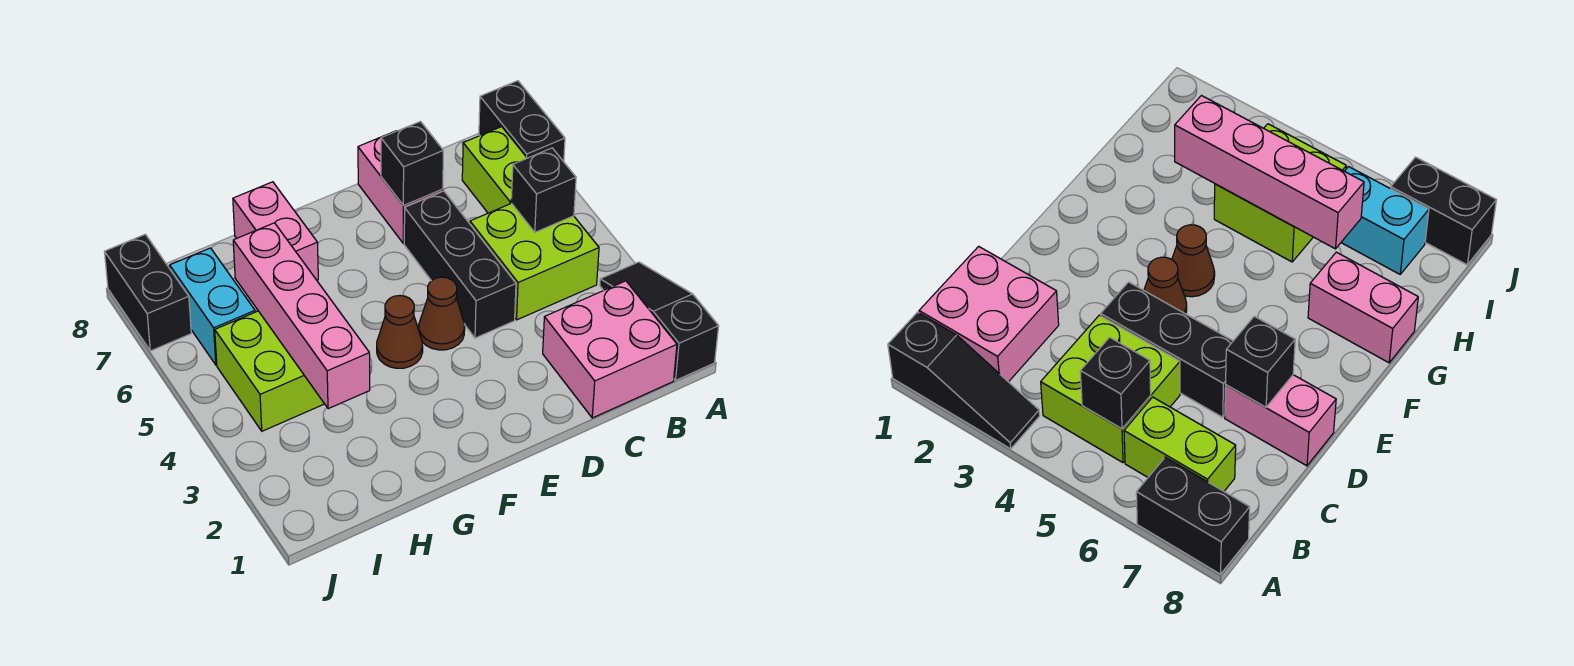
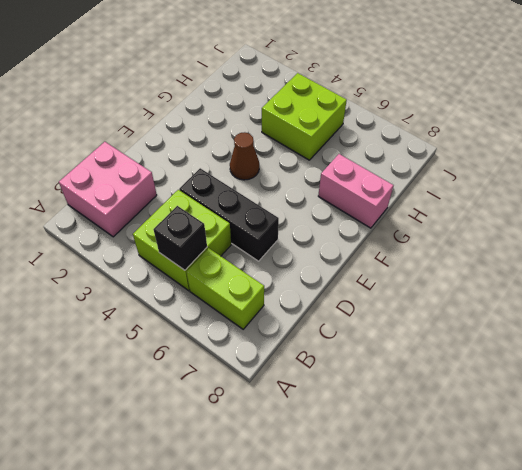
none -> black 1x3 slope [600,262,719,380]
none -> black 1x2 brick [479,81,565,162]
none -> pink 1x2 brick [358,131,443,243]

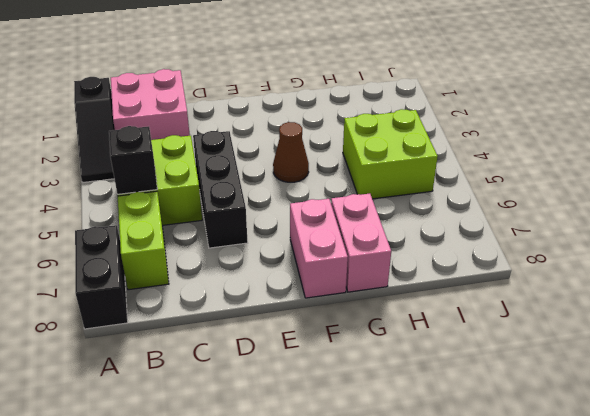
pink 1x2 brick [290,199,348,298] -> pink 1x2 brick moved to [358,131,443,243]
none -> brown 1x1 cone [419,277,465,350]
none -> cyan 1x2 brick [170,248,255,365]
none -> black 1x2 brick [104,234,191,351]

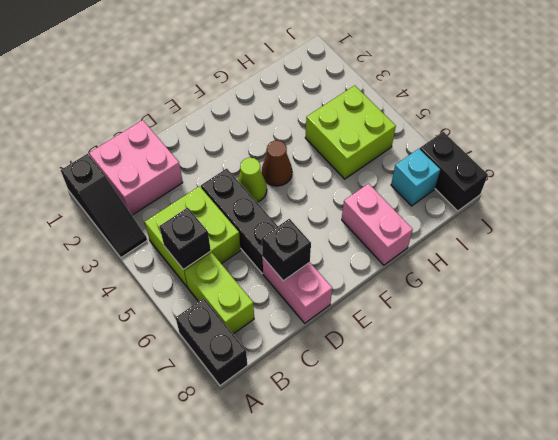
lime 1x1 cone [238,158,267,202] -> brown 1x1 cone [419,277,465,350]
cyan 1x1 brick [391,149,440,206] -> cyan 1x2 brick [170,248,255,365]
none -> pink 1x4 brick [233,223,370,409]

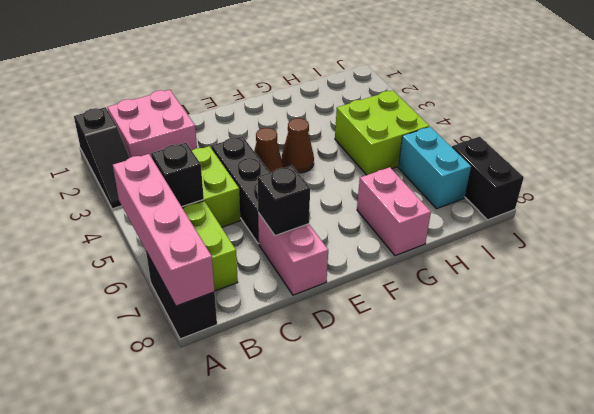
pink 1x4 brick [113,154,215,306] -> pink 1x4 brick moved to [233,223,370,409]

